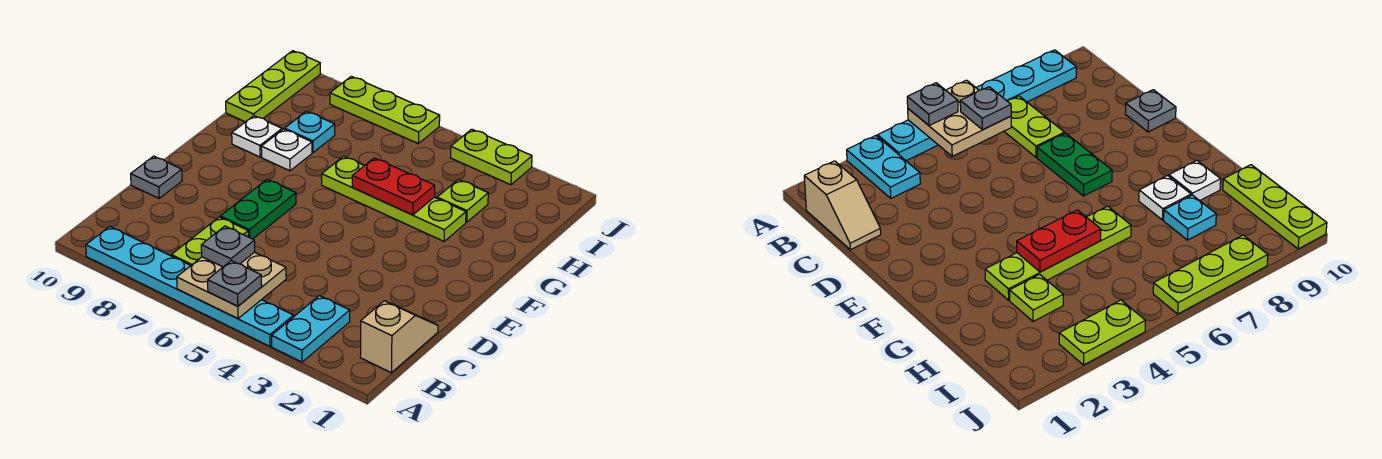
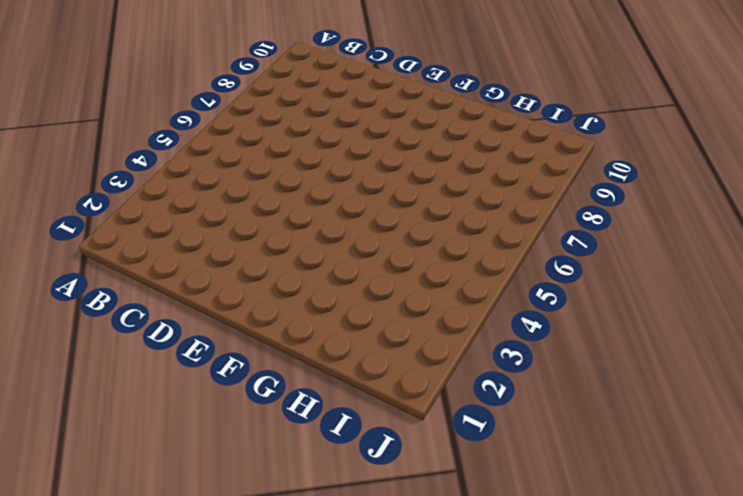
none -> cyan 1x2 plate [272,296,350,362]
none -> cyan 1x6 plate [86,227,293,346]
none -> tan 1x2 slope [360,301,438,373]

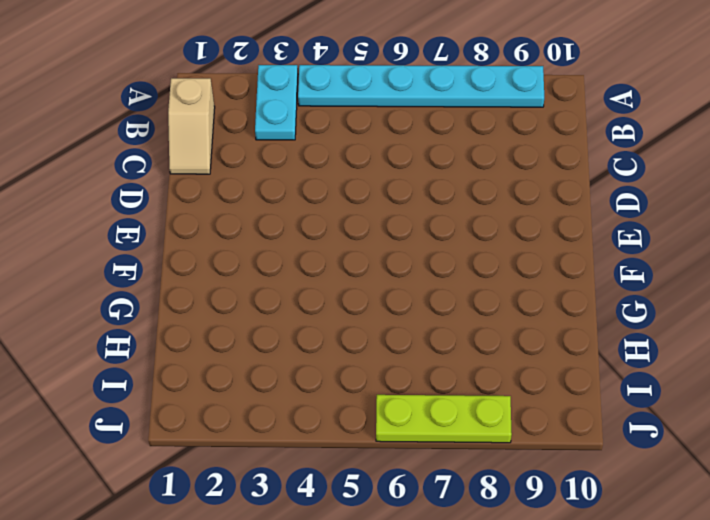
none -> lime 1x2 plate [171,217,248,265]
none -> green 1x2 plate [220,179,296,239]
none -> grey 1x1 plate [131,156,182,198]

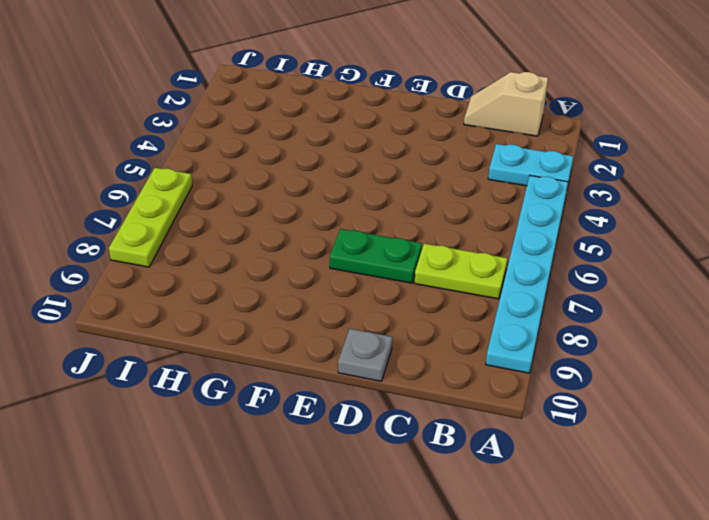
none -> lime 1x4 plate [322,156,466,241]
none -> white 1x1 plate [261,129,312,171]
none -> white 1x1 plate [232,116,282,157]

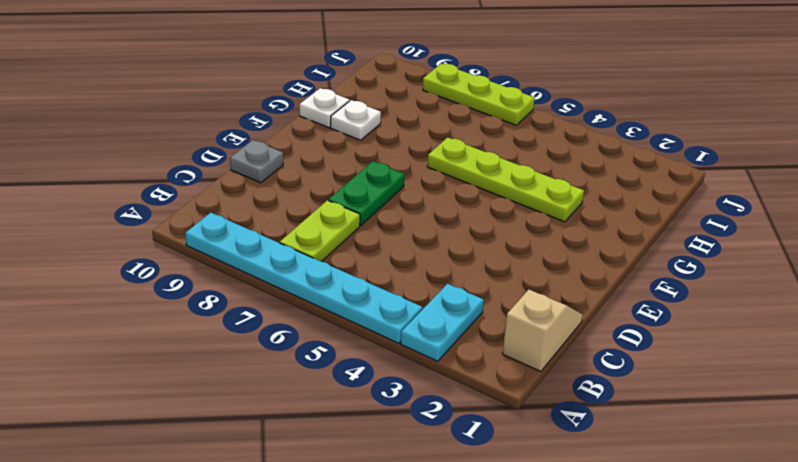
white 1x1 plate [300,88,350,128] -> white 1x1 plate moved to [261,129,312,171]
none -> lime 1x1 plate [437,179,488,222]
none -> cyan 1x1 plate [285,111,335,152]
none -> lime 1x3 plate [226,51,320,122]

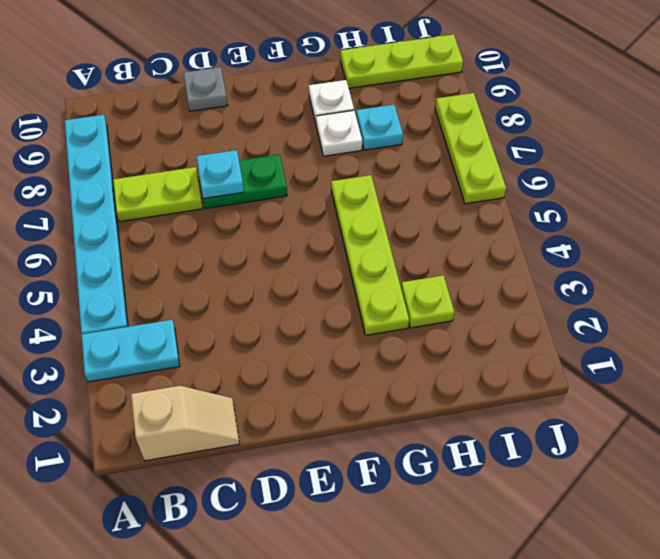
cyan 1x1 plate [196,150,244,199] -> none
none -> lime 1x2 plate [450,129,532,185]
none -> tan 2x2 plate [177,252,286,319]
none -> red 1x2 plate [352,158,435,215]

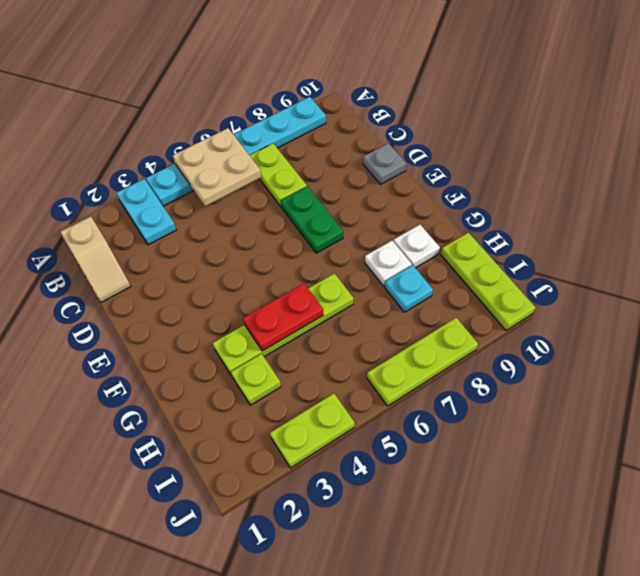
none -> grey 1x1 plate [208,261,262,306]
none -> grey 1x1 plate [201,226,255,267]

